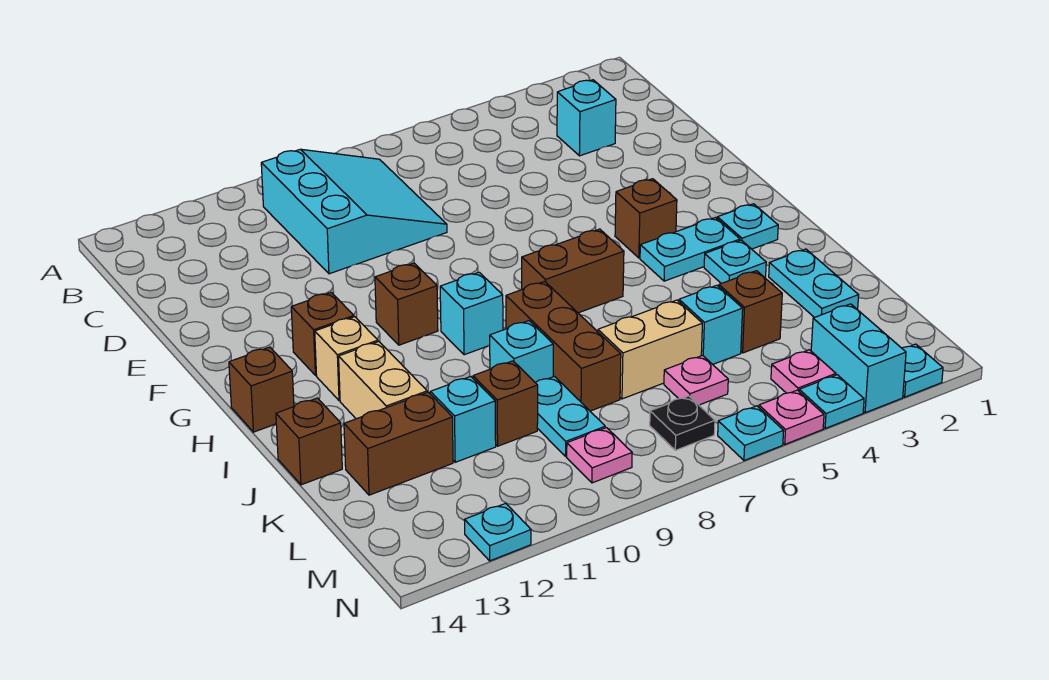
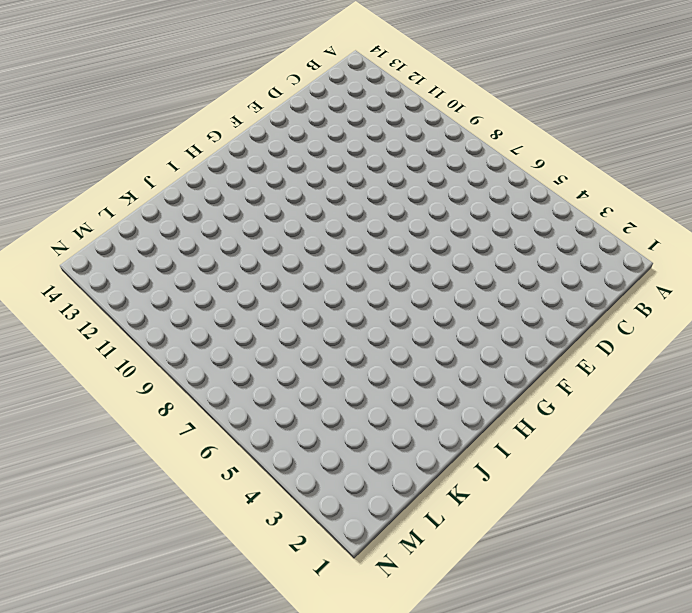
none -> cyan 3x3 slope [261,149,447,274]
none -> cyan 1x1 brick [557,80,616,156]
none -> brown 1x1 brick [615,179,677,258]
none -> brown 1x1 brick [375,263,438,345]

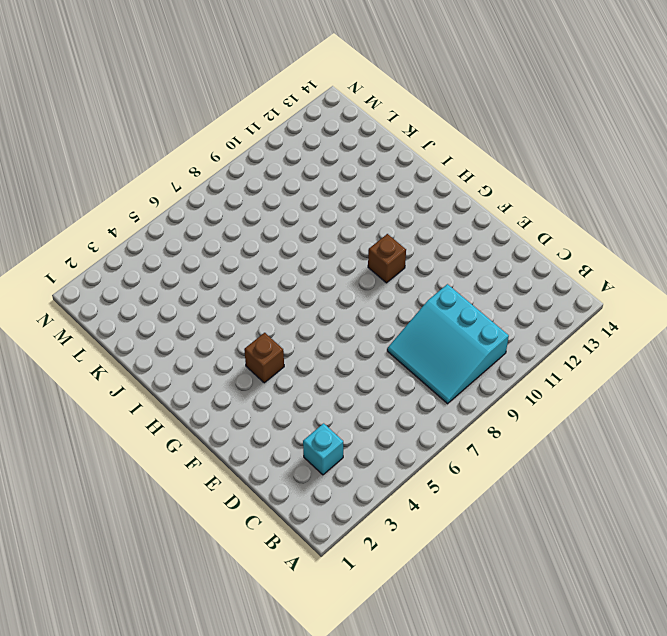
none -> brown 1x1 brick [291,292,354,376]
none -> cyan 1x1 plate [717,204,778,249]
none -> cyan 1x2 plate [640,218,740,281]
none -> brown 1x2 brick [522,229,624,313]

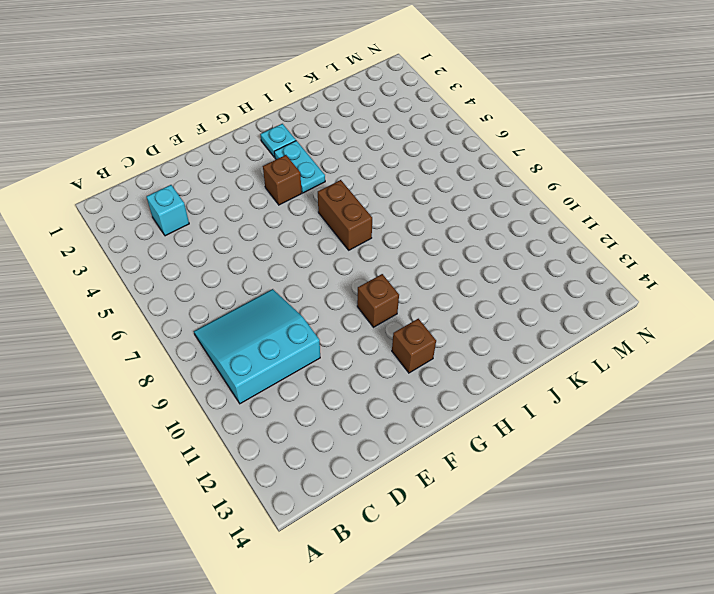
none -> cyan 1x1 brick [440,272,503,355]
none -> tan 1x1 brick [315,317,378,401]
none -> brown 1x1 brick [229,347,294,432]
none -> cyan 1x1 plate [704,240,766,284]

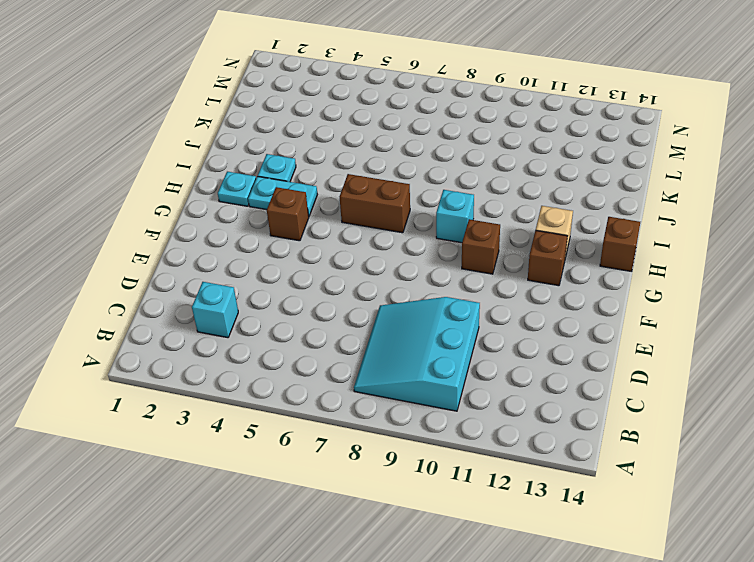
none -> brown 1x3 brick [506,281,621,411]
none -> tan 1x2 brick [339,342,427,419]
none -> cyan 1x2 plate [769,249,859,318]
none -> cyan 1x1 brick [490,321,553,382]

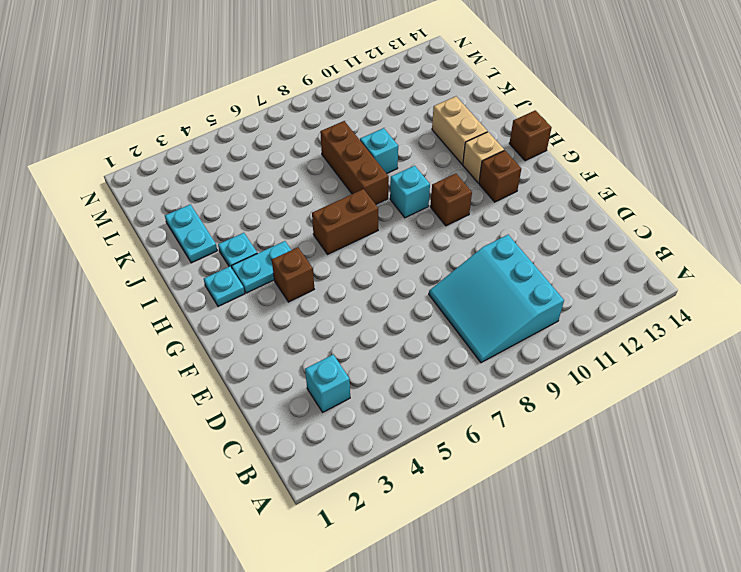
none -> brown 1x1 brick [276,398,342,485]
none -> brown 1x1 brick [719,271,782,353]
none -> cyan 1x1 brick [679,285,743,364]
none -> tan 1x2 brick [598,300,702,399]

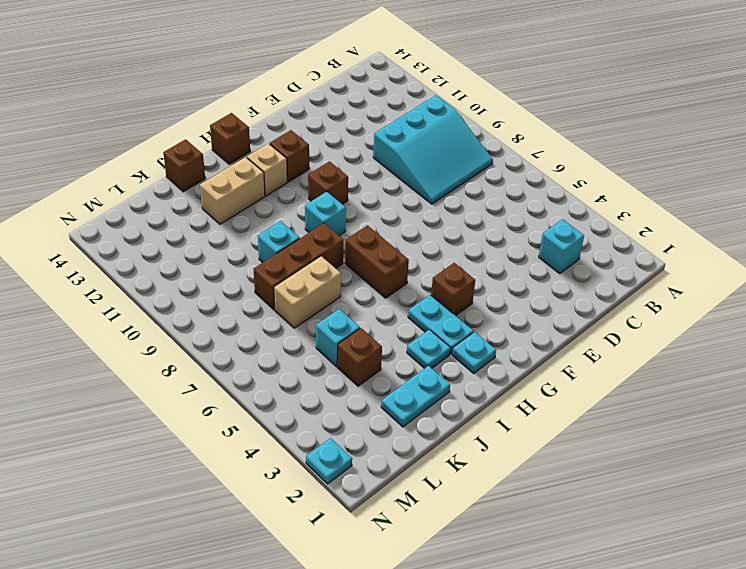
tan 1x2 brick [274,256,341,328] -> tan 1x2 brick turned to [598,300,702,399]
none -> cyan 1x2 plate [535,376,605,456]
none -> brown 1x1 brick [473,361,538,446]
none -> cyan 1x1 brick [430,377,496,462]
none -> brown 1x2 brick [344,392,453,495]

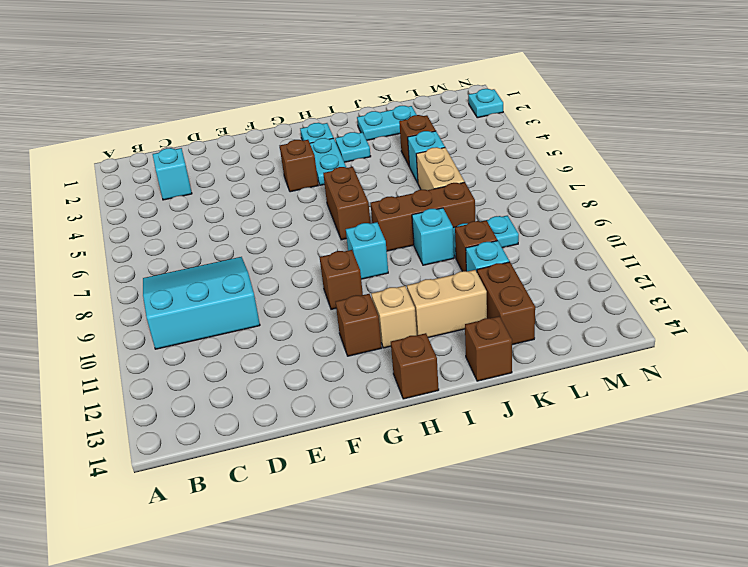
none -> pink 1x1 plate [664,355,728,405]
none -> cyan 1x2 brick [811,304,906,413]
none -> pink 1x1 plate [771,350,836,393]
none -> black 1x1 plate [650,396,715,450]

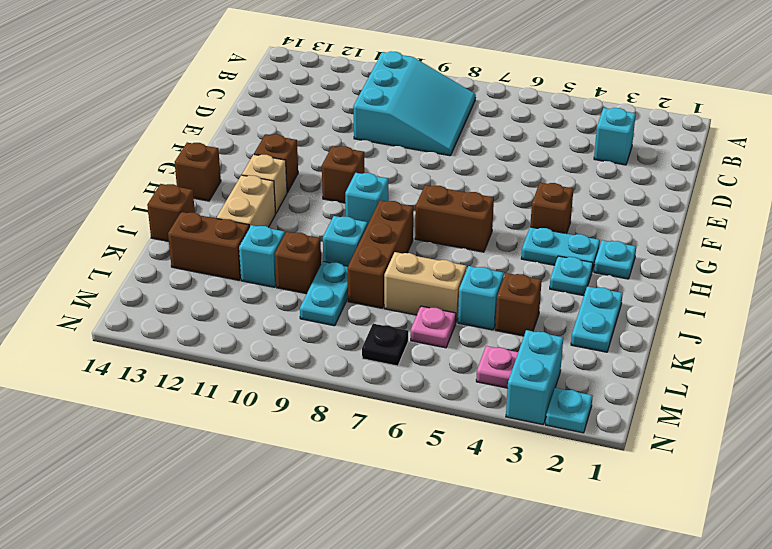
none -> pink 1x1 plate [567,428,632,483]
none -> cyan 1x1 plate [799,375,864,429]
none -> pink 1x1 plate [759,390,824,444]
none -> cyan 1x1 plate [718,406,784,460]

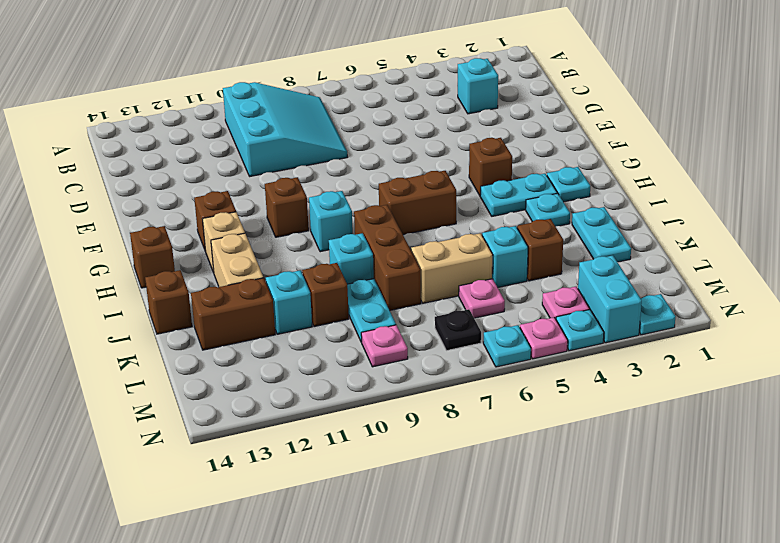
none -> cyan 1x1 plate [464,503,531,561]

